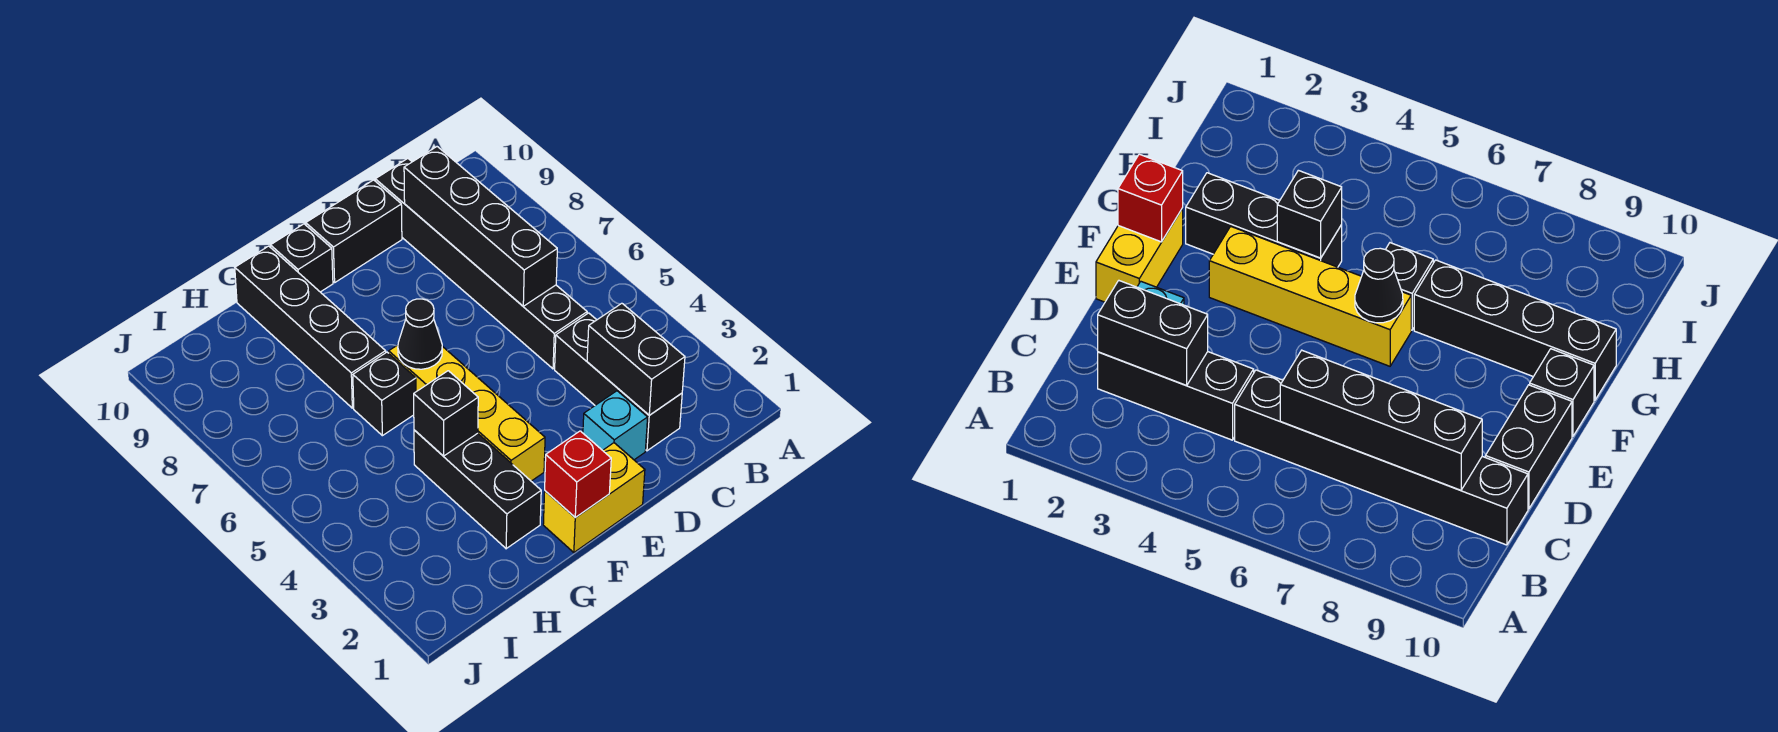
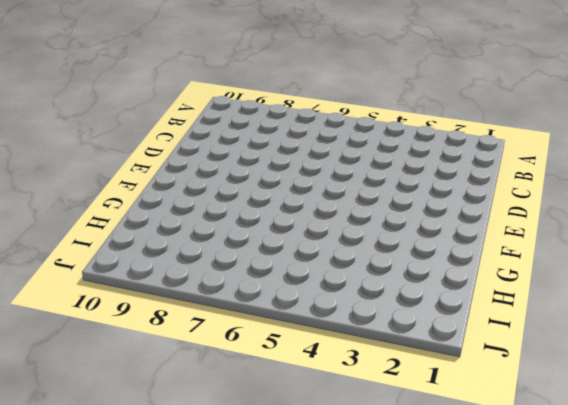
none -> black 1x3 brick [555,313,682,451]
none -> black 1x6 brick [375,159,587,369]
none -> cyan 1x1 brick [583,391,648,460]

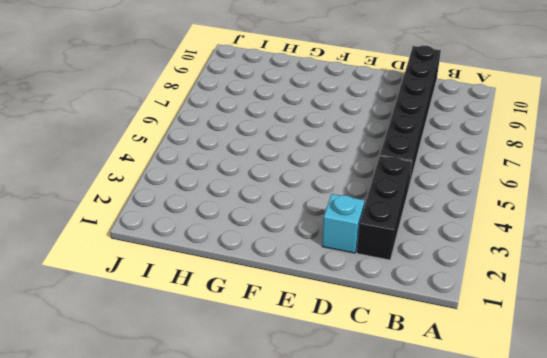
none -> black 1x2 brick [306,180,402,282]
none -> yellow 1x2 brick [543,443,645,553]
none -> yellow 1x4 brick [389,345,545,481]

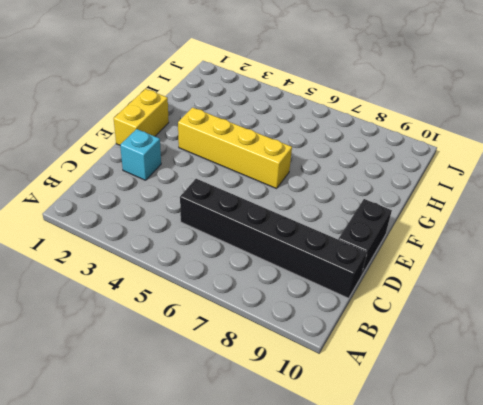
none -> black 1x3 brick [555,313,682,451]
none -> black 1x1 brick [270,224,333,292]
none -> black 1x3 brick [414,430,541,549]

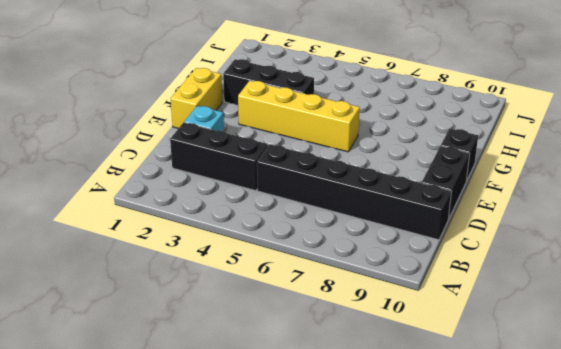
none -> black 1x1 brick [353,352,416,436]
none -> black 1x4 brick [235,246,386,408]
none -> black 1x2 brick [587,303,685,415]

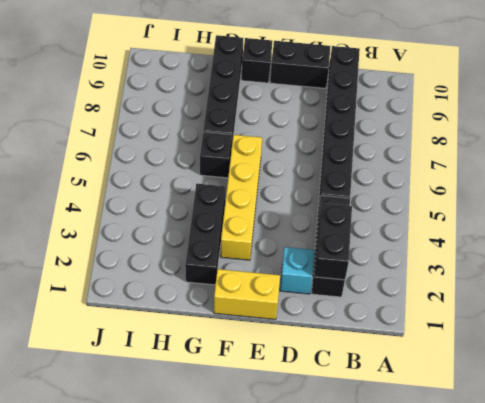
none -> black 1x4 brick [404,147,557,306]
none -> red 1x1 brick [545,431,611,518]
none -> black 1x1 cone [398,299,442,369]

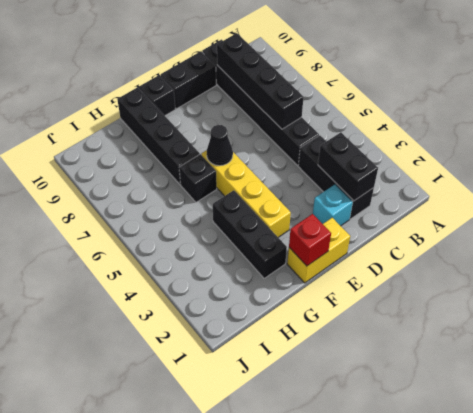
none -> black 1x1 brick [414,371,478,456]

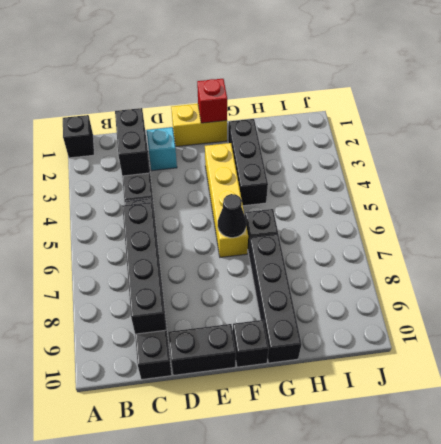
black 1x1 brick [63,115,94,158] -> black 1x1 brick moved to [414,371,478,456]

